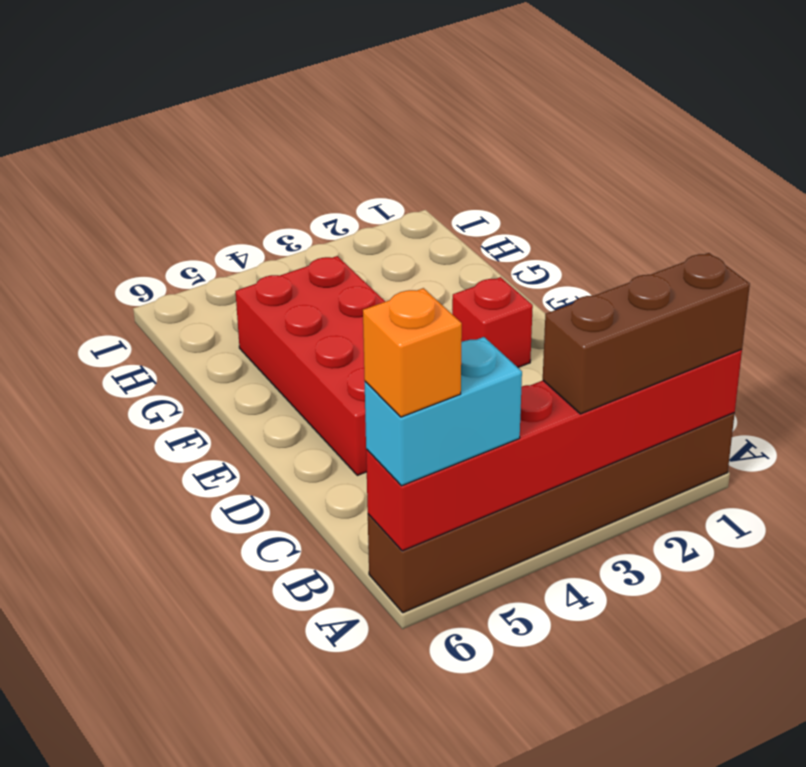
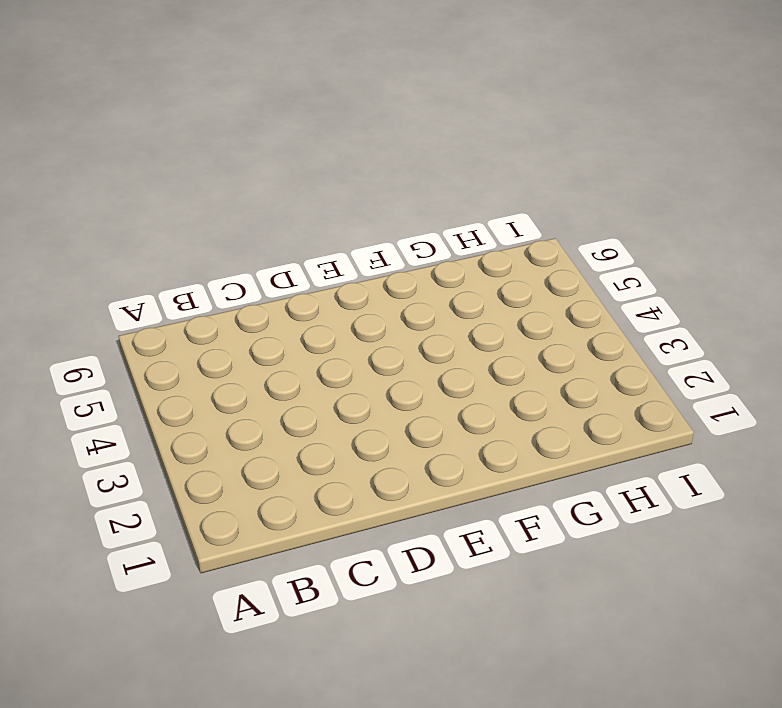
none -> brown 1x6 brick [368,413,735,613]
none -> red 2x4 brick [235,256,385,475]

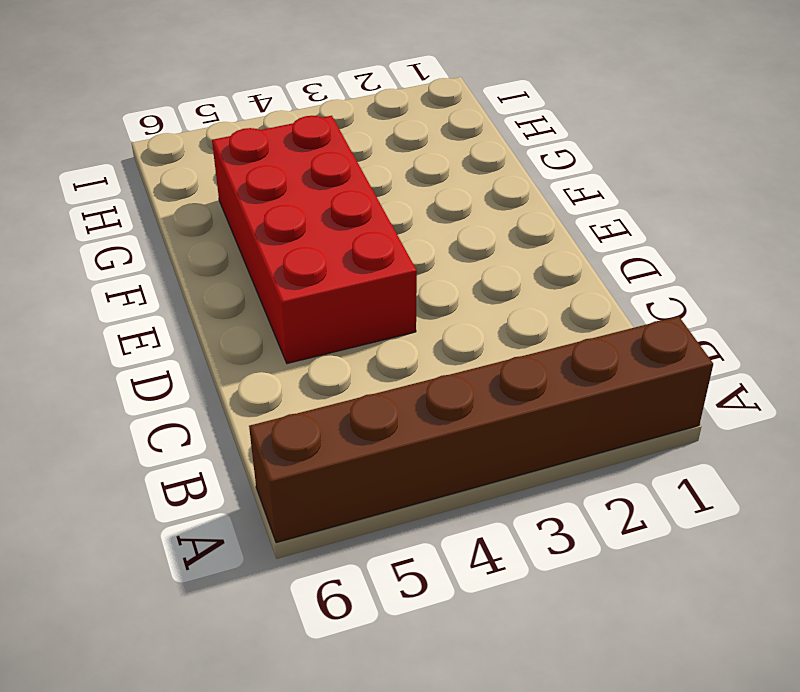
none -> red 1x1 brick [452,277,533,367]
none -> red 1x6 brick [366,350,742,551]

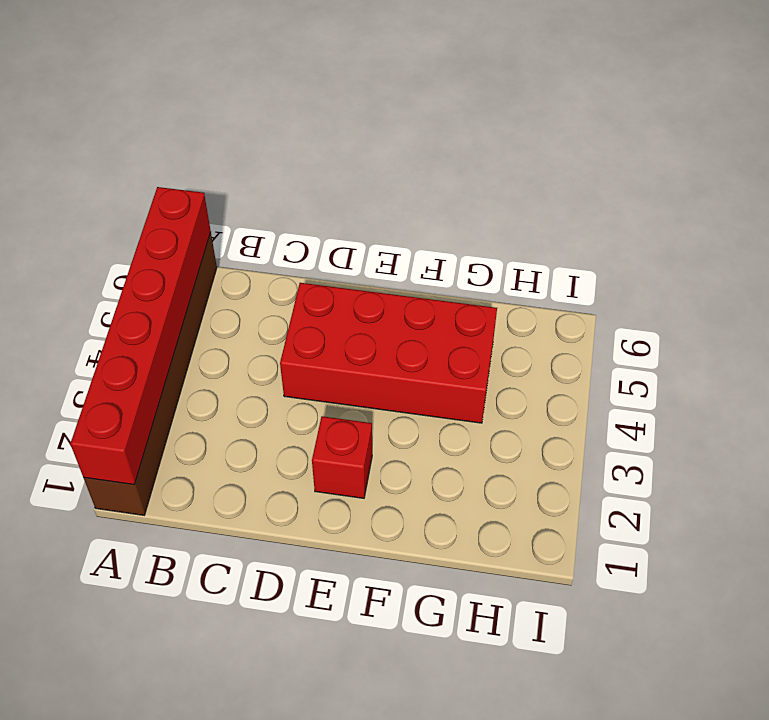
none -> brown 1x3 brick [543,253,750,414]
none -> cyan 1x2 brick [365,337,522,486]

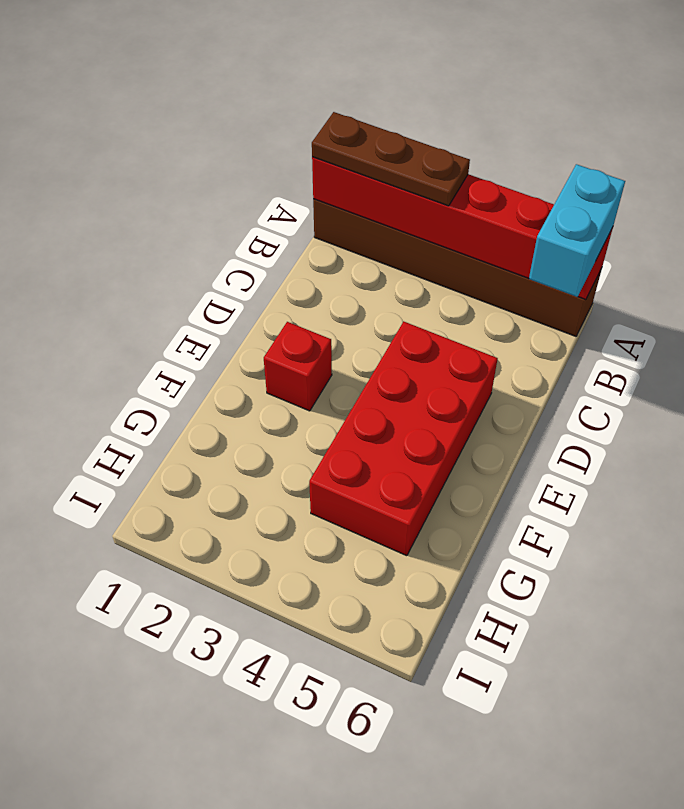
brown 1x3 plate [312,112,470,206] -> brown 1x3 brick [543,253,750,414]
cyan 1x2 brick [529,164,625,297] -> cyan 1x2 brick turned to [365,337,522,486]
none -> orange 1x1 brick [363,288,462,417]

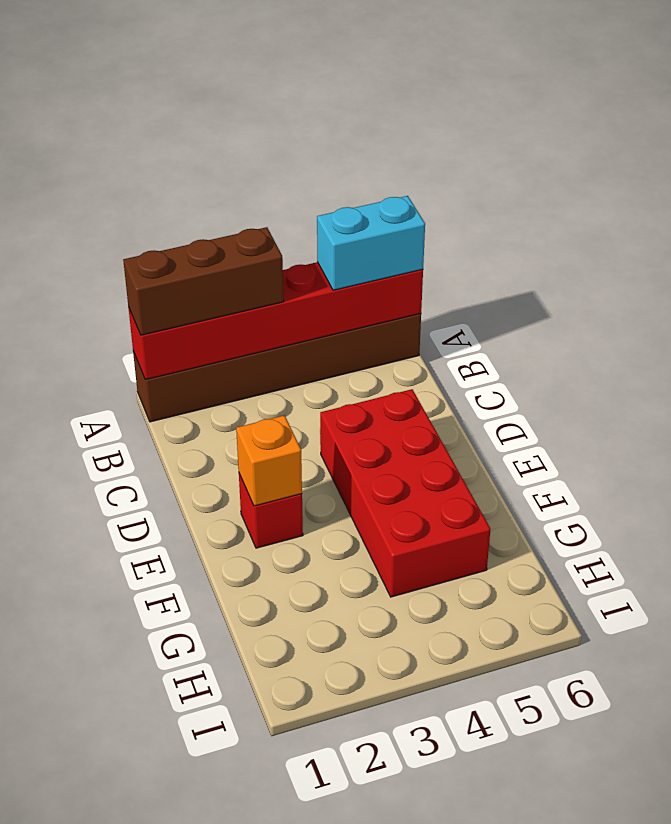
orange 1x1 brick [236,415,302,506] -> orange 1x1 brick moved to [363,288,462,417]

